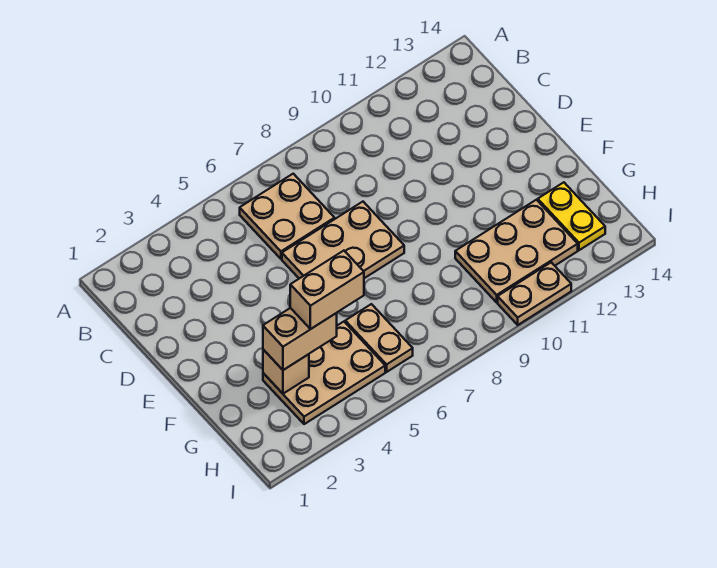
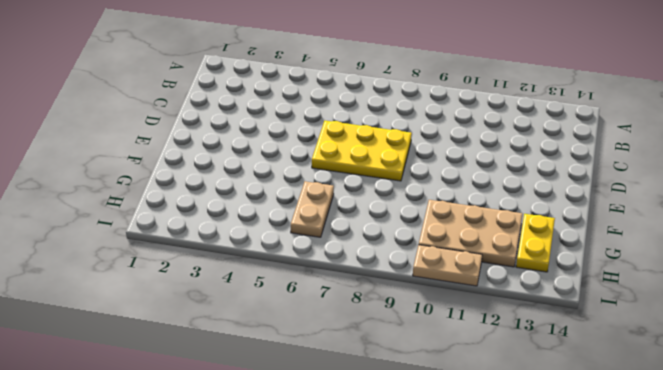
yellow 2x3 plate [312,121,412,181] -> tan 2x3 plate [282,202,404,278]
none -> tan 2x2 plate [240,174,335,259]
none -> tan 2x3 plate [263,322,385,424]

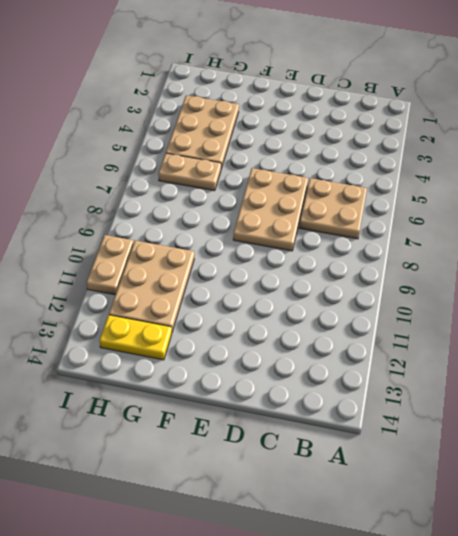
none -> tan 1x1 brick [263,349,309,394]
none -> tan 1x2 brick [263,308,337,370]

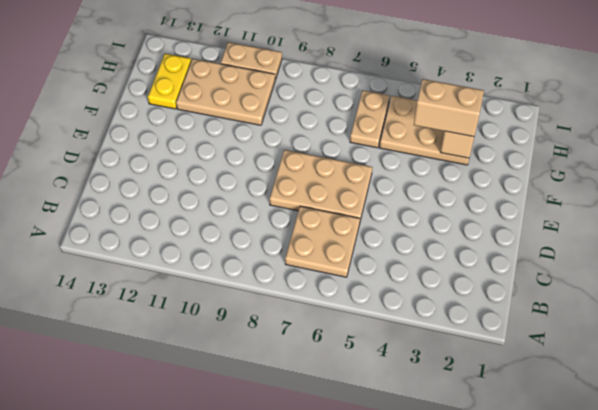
none -> tan 1x2 brick [290,251,364,329]

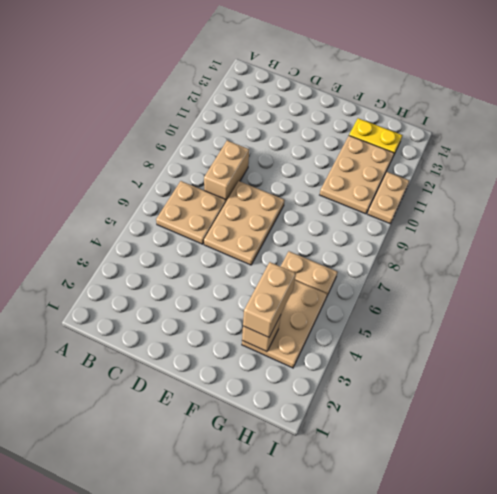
tan 1x2 brick [204,141,249,201] -> tan 1x2 brick moved to [290,251,364,329]

